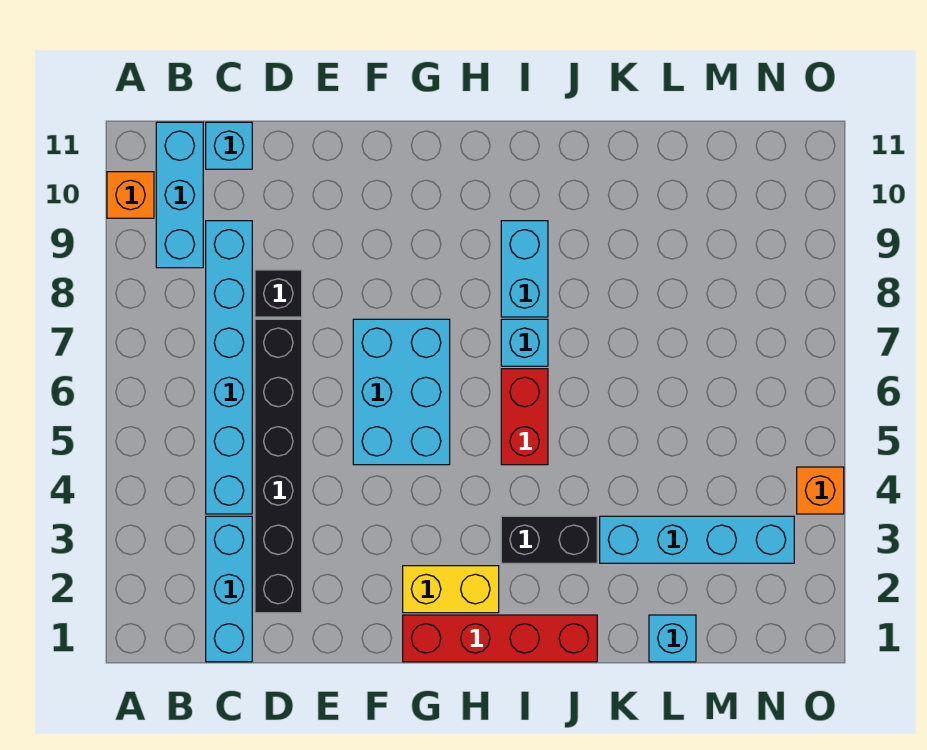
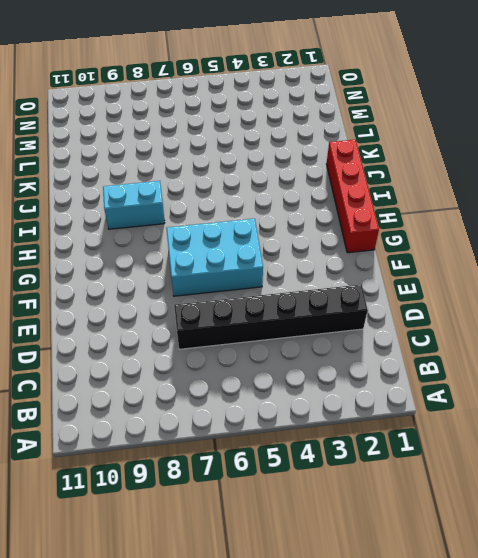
none -> orange 1x1 brick [107,172,154,218]
none -> cyan 1x3 brick [156,122,203,268]
none -> cyan 1x3 brick [206,516,252,662]

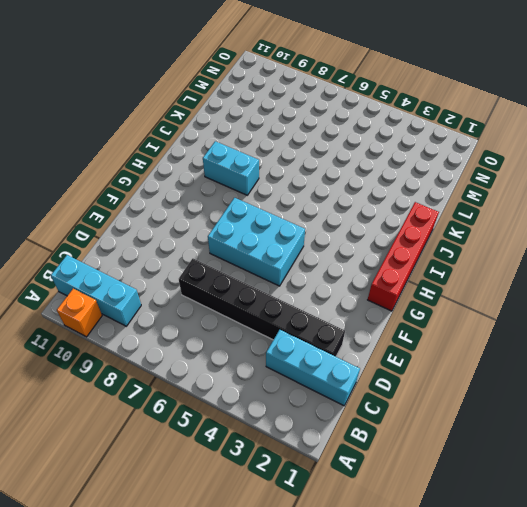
none -> cyan 1x6 brick [206,221,252,514]
none -> cyan 1x1 brick [206,122,252,169]
none -> black 1x1 brick [255,270,302,317]

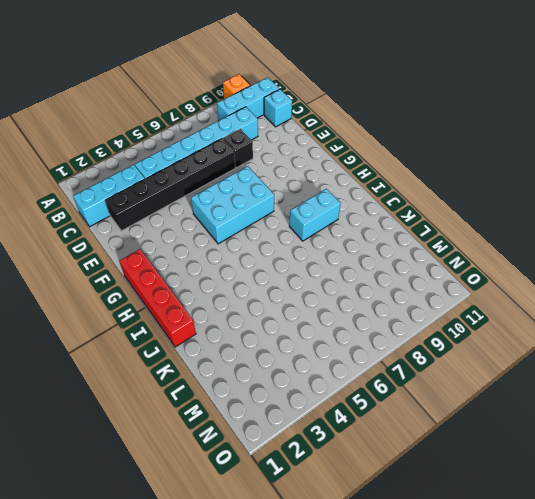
none -> yellow 1x2 brick [403,566,499,613]
none -> black 1x2 brick [501,516,597,563]
none -> red 1x2 brick [501,369,548,465]

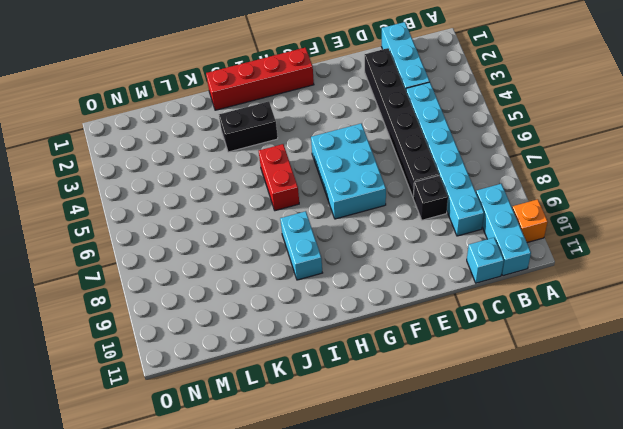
none -> yellow 1x2 brick [403,566,499,613]
none -> cyan 1x1 brick [501,319,548,366]
none -> cyan 1x4 brick [600,516,794,563]

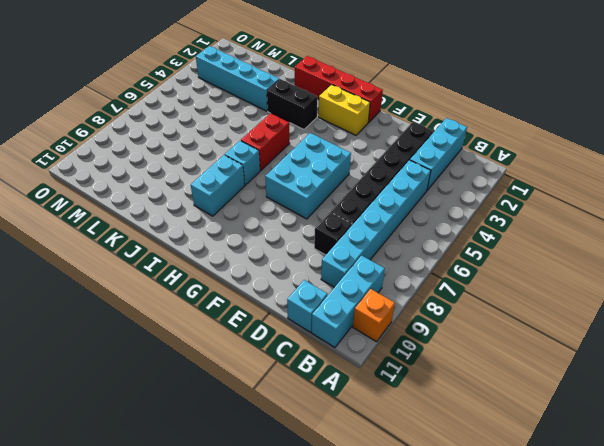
none -> cyan 1x1 brick [649,615,696,662]
none -> orange 1x1 brick [797,467,844,514]

